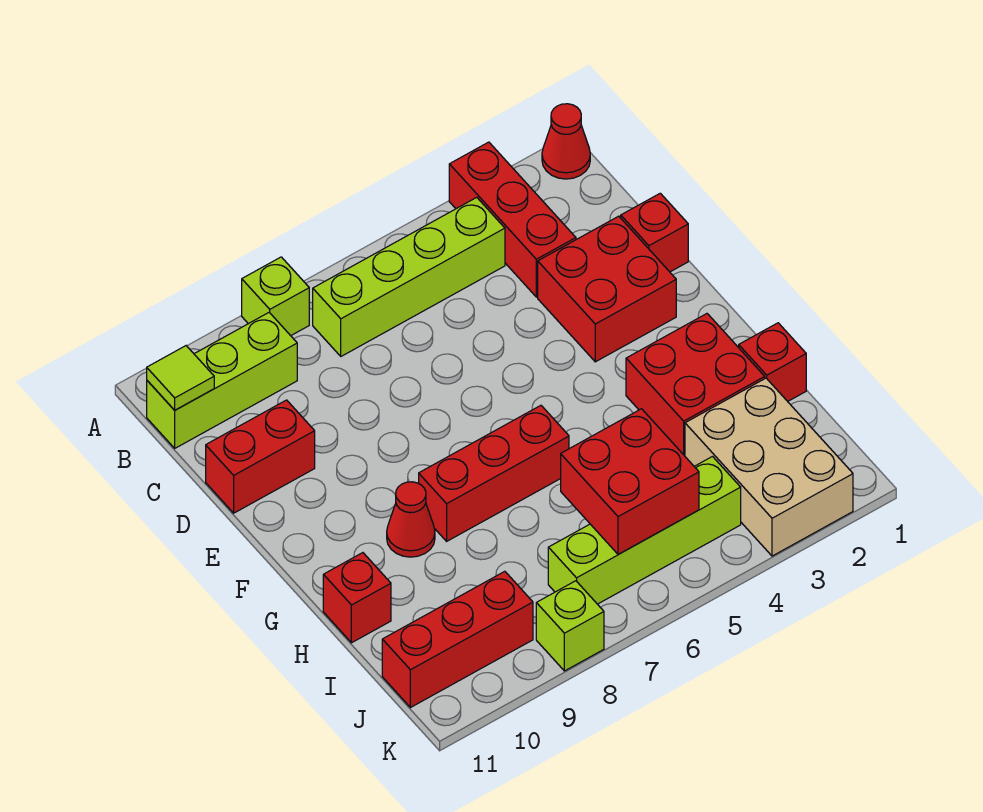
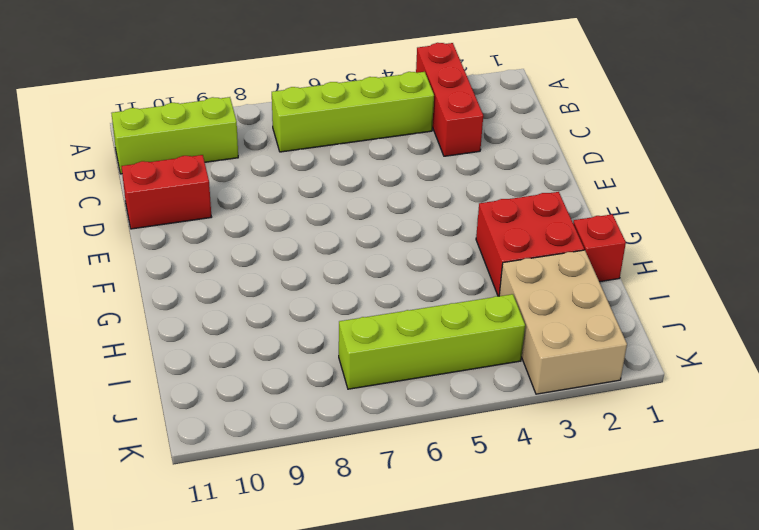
none -> red 1x1 cone [542,104,590,179]
none -> lime 1x1 brick [242,257,309,336]
none -> red 1x1 brick [621,193,688,272]

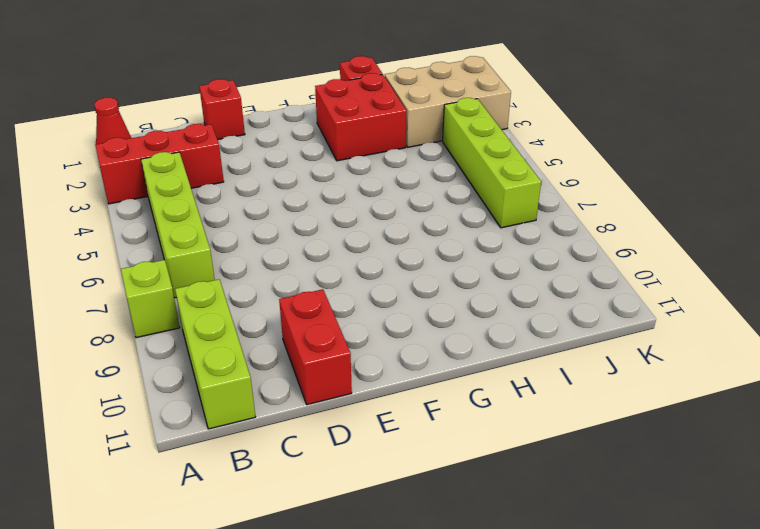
none -> red 2x2 brick [538,216,676,362]
none -> red 1x3 brick [419,405,569,541]
none -> red 1x1 cone [387,482,435,557]

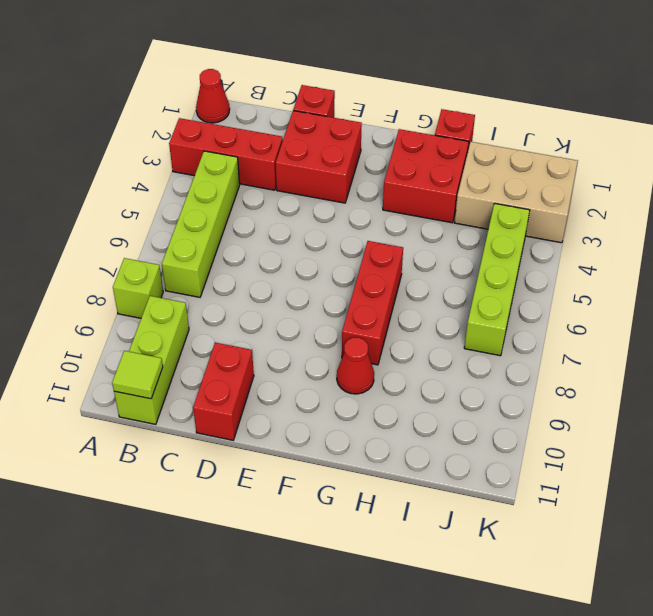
none -> red 1x1 brick [323,553,391,643]
none -> red 1x3 brick [382,571,533,708]
none -> lime 1x1 brick [536,581,604,671]

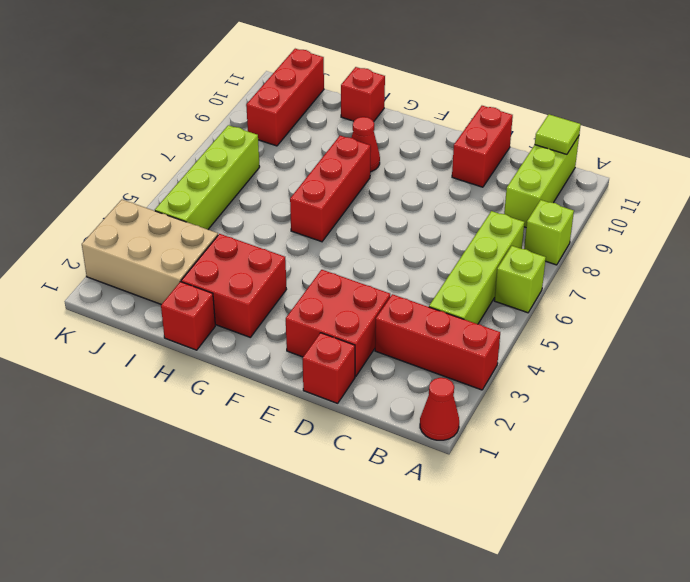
lime 1x1 brick [494,246,546,313] -> lime 1x1 brick moved to [536,581,604,671]
none -> red 2x2 brick [561,409,699,554]

